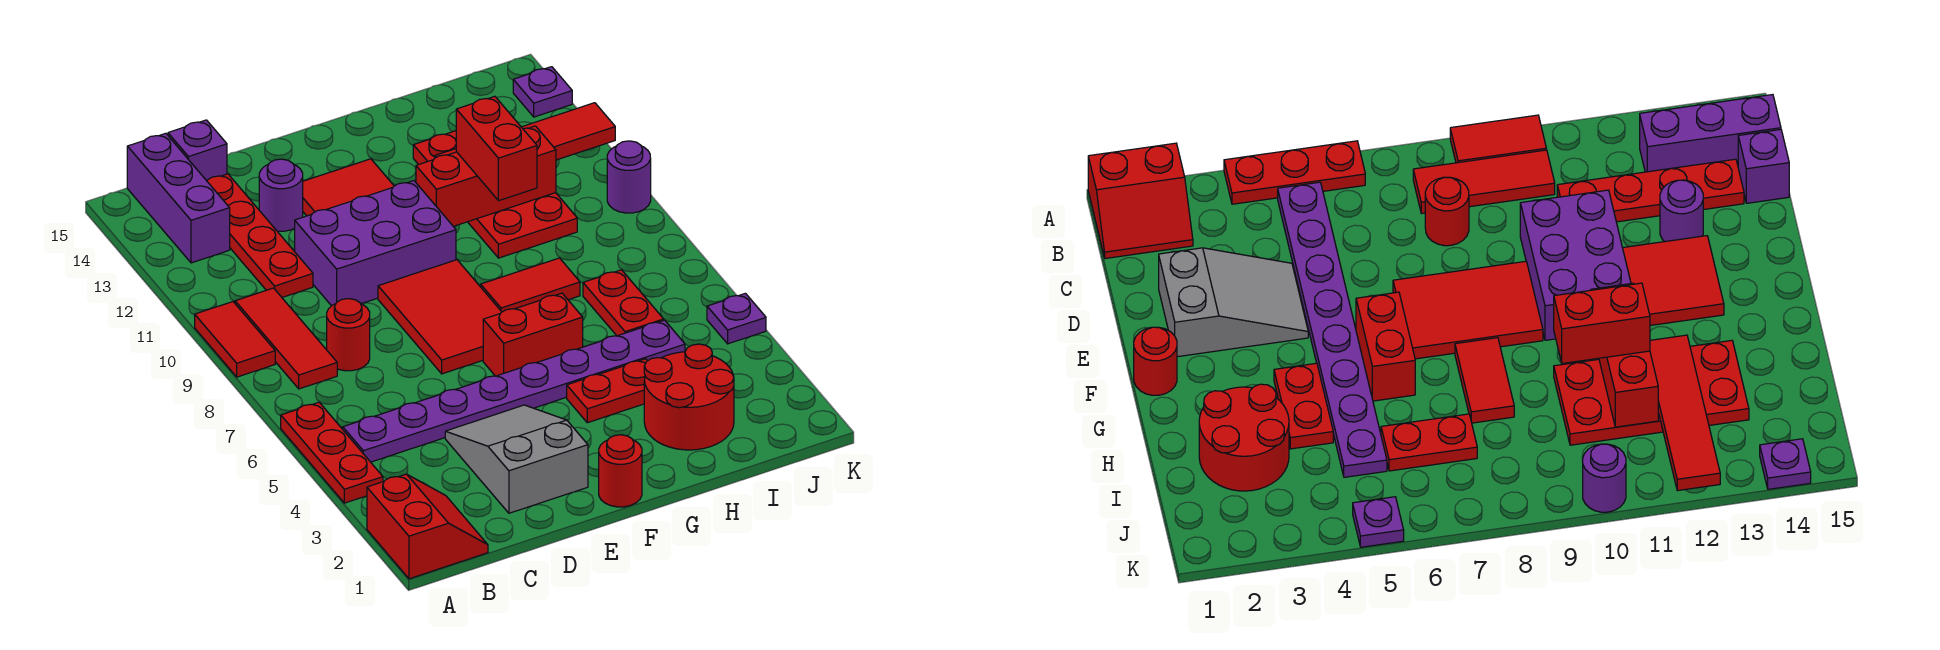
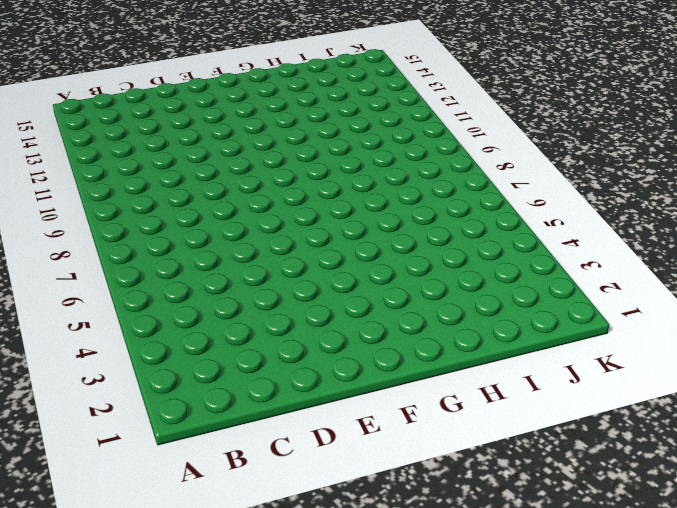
none -> red 2x2 slope [367,474,488,579]
none -> red 1x3 plate [281,402,383,503]
none -> red 1x2 tile [195,302,275,377]

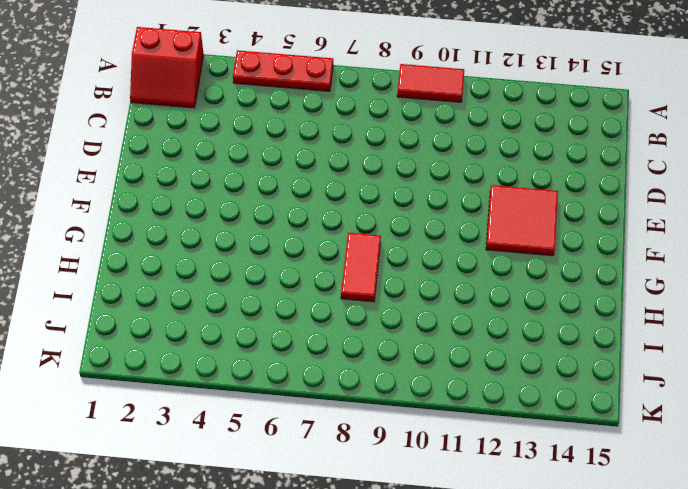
none -> purple 1x8 plate [343,320,685,462]
none -> red 1x3 tile [235,288,337,389]
none -> purple 1x3 brick [127,133,230,263]

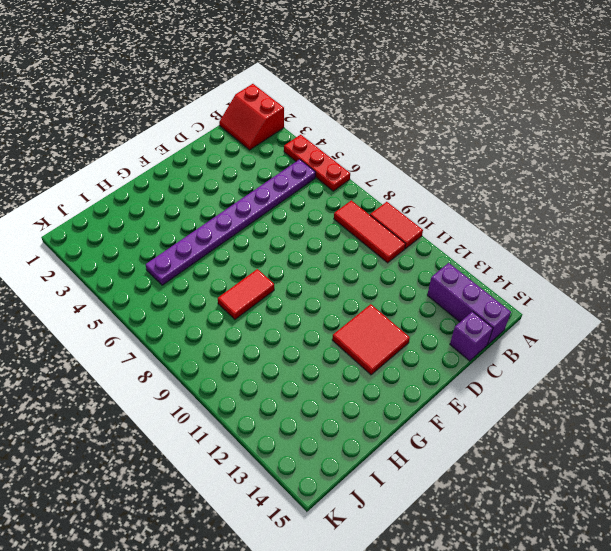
none -> red 1x1 round brick [327,299,370,371]
none -> red 1x4 plate [207,174,313,297]
none -> grey 2x3 slope [445,405,588,513]

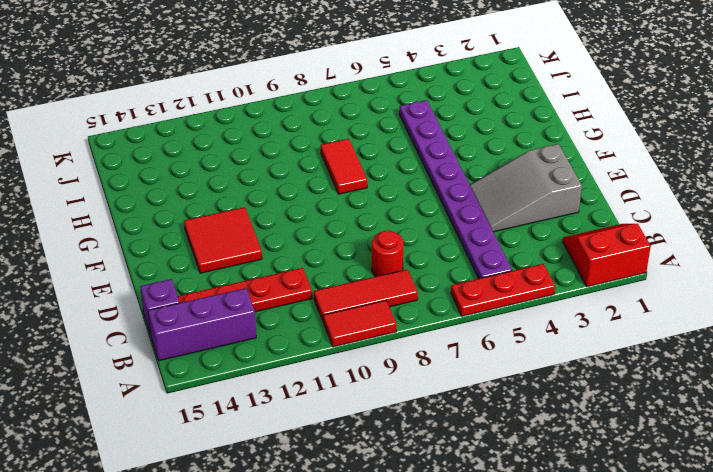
none -> purple 2x3 brick [295,181,456,306]
none -> purple 1x1 round brick [259,159,303,231]
none -> red 2x3 tile [378,260,501,374]

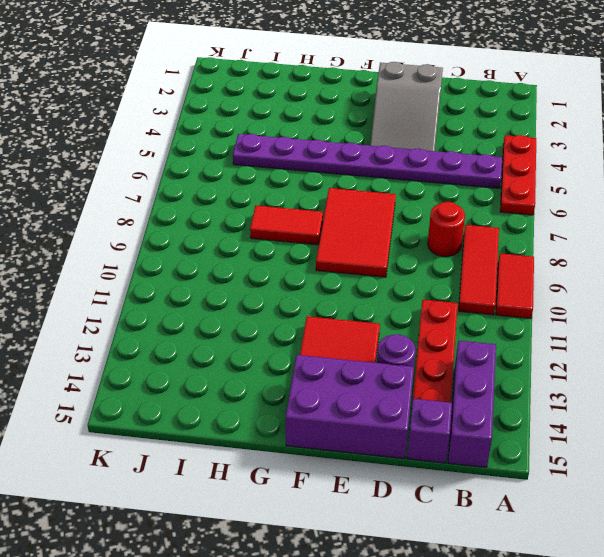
purple 2x3 brick [286,355,414,459] -> purple 2x3 brick moved to [295,181,456,306]
none -> red 2x2 slope [367,474,488,579]
none -> red 1x1 round brick [599,435,642,507]
none -> red 1x2 brick [483,293,583,376]

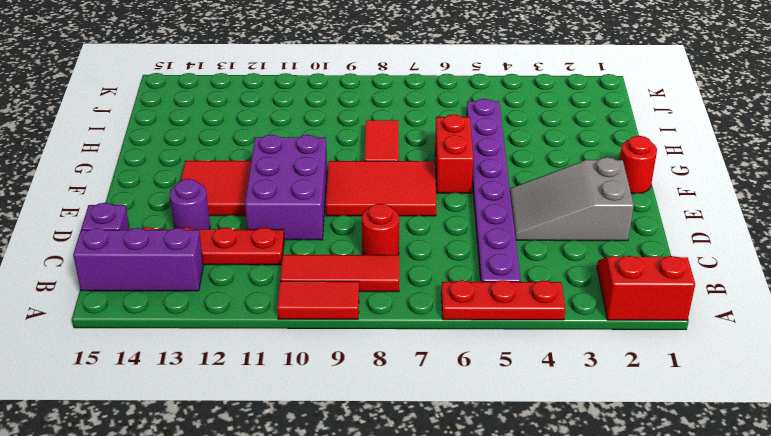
none -> red 1x2 plate [567,359,647,423]
none -> red 2x2 round brick [644,344,734,450]
none -> red 2x4 plate [413,131,577,258]

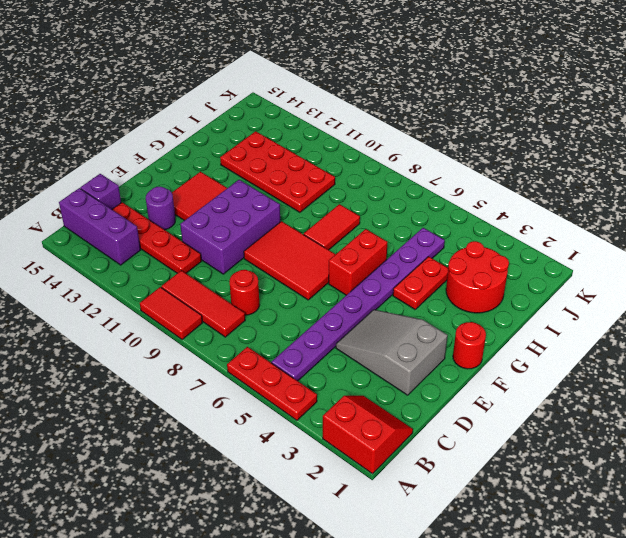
none -> red 1x2 plate [583,270,664,336]
none -> purple 1x1 plate [707,293,766,344]
none -> purple 1x1 round brick [607,141,651,213]

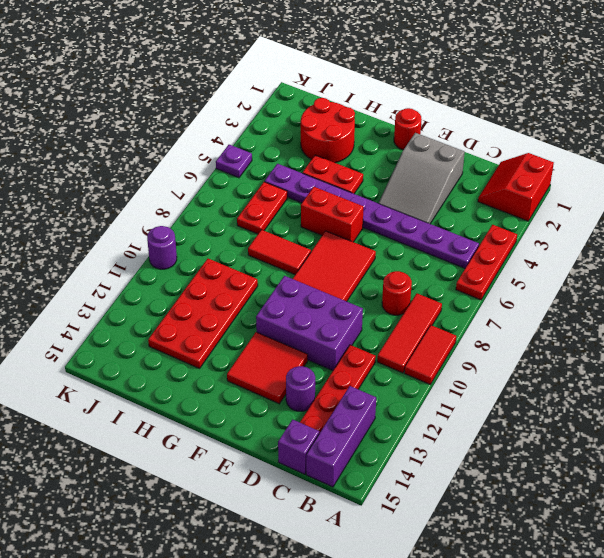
none -> purple 1x1 plate [513,67,572,117]
none -> red 1x3 brick [416,126,556,226]
none -> red 1x4 tile [435,103,615,160]

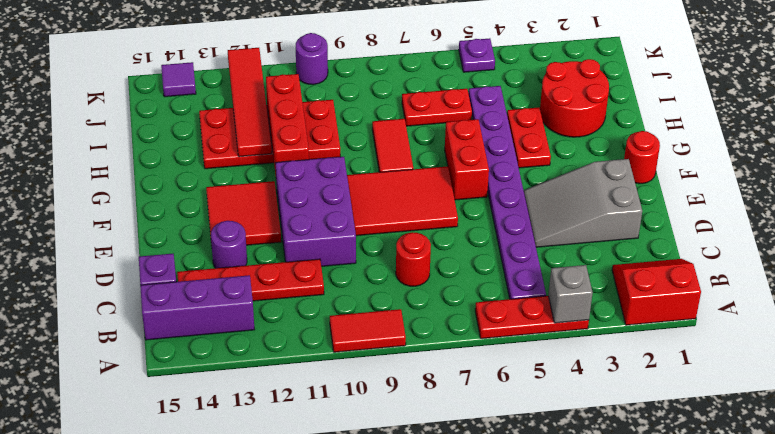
grey 1x1 brick [548,265,593,323] -> none
purple 1x1 tile [161,62,196,97] -> purple 1x1 plate [513,67,572,117]
none -> red 1x3 tile [235,288,337,389]
none -> red 1x2 brick [456,96,537,201]

